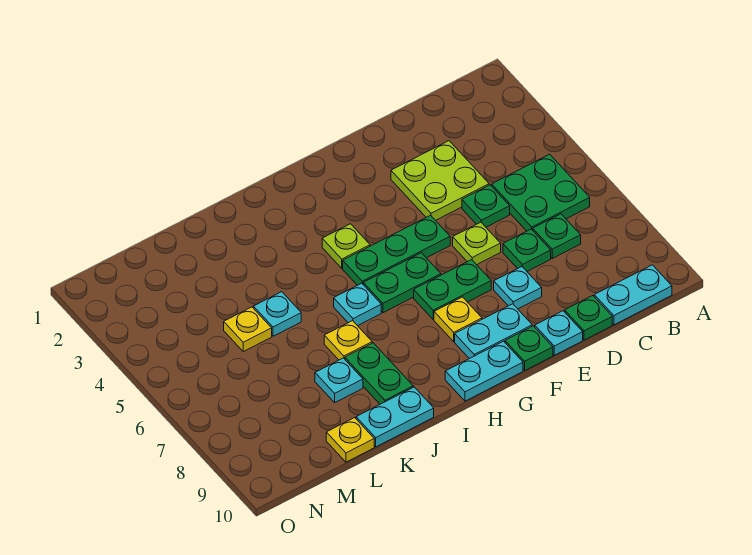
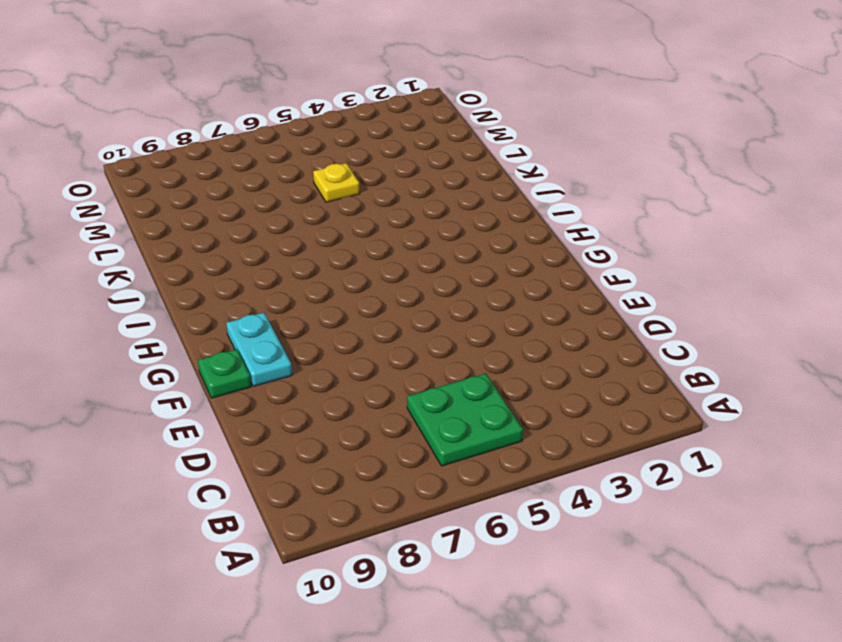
none -> cyan 1x2 plate [594,265,672,325]
none -> green 1x1 plate [533,214,581,258]
none -> lime 2x2 plate [391,141,489,220]

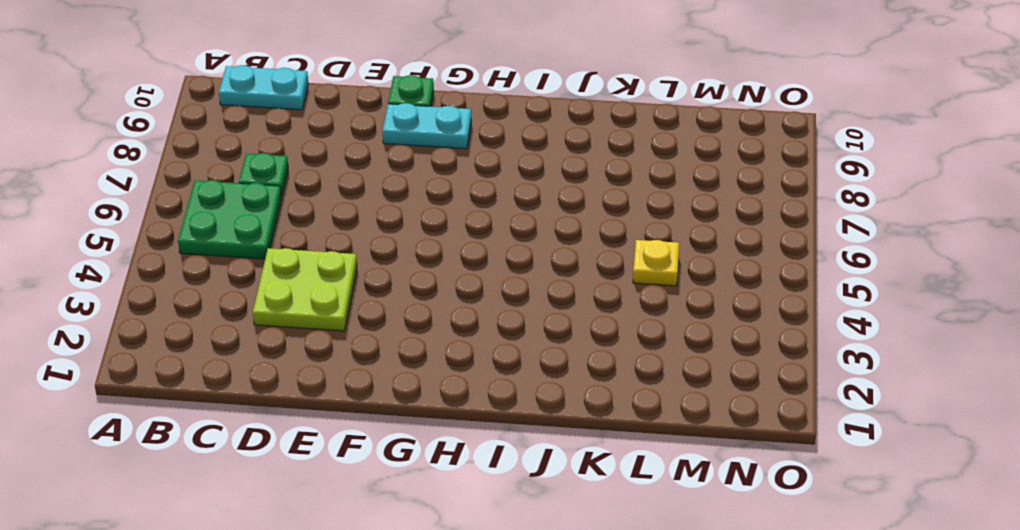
none -> green 1x1 plate [462,185,510,227]
none -> green 1x1 plate [503,229,551,271]
none -> green 1x1 plate [565,296,612,340]

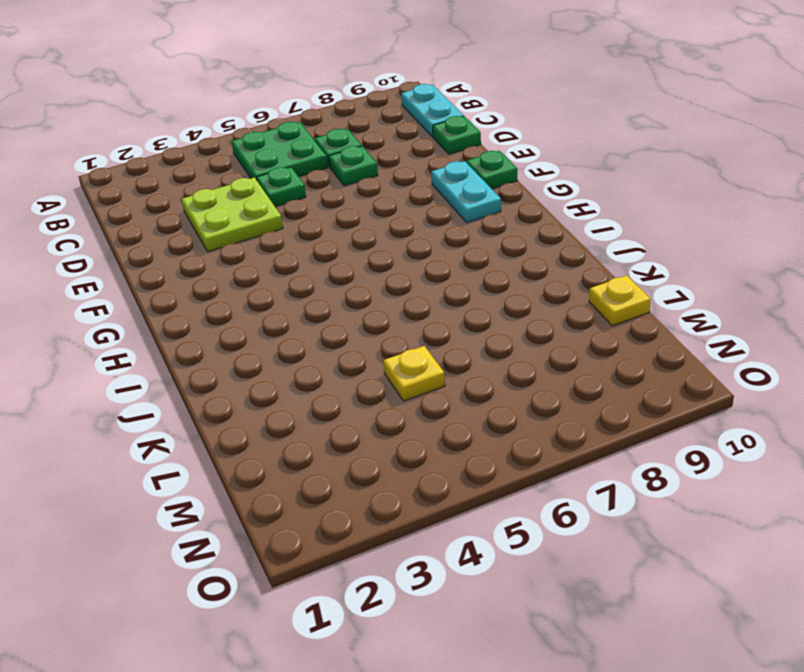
none -> lime 1x1 plate [453,222,501,265]
none -> cyan 1x1 plate [494,267,542,309]
none -> cyan 1x1 plate [535,311,583,355]

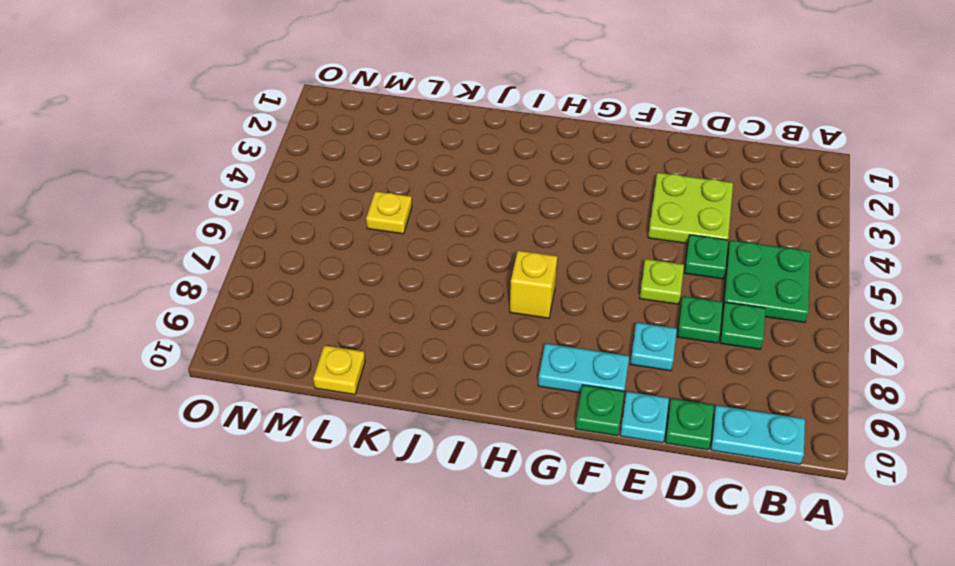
yellow 1x1 brick [510,251,557,318] -> none
none -> green 1x3 plate [343,215,450,285]
none -> green 1x2 plate [414,260,491,319]
none -> green 1x2 plate [363,253,441,313]

